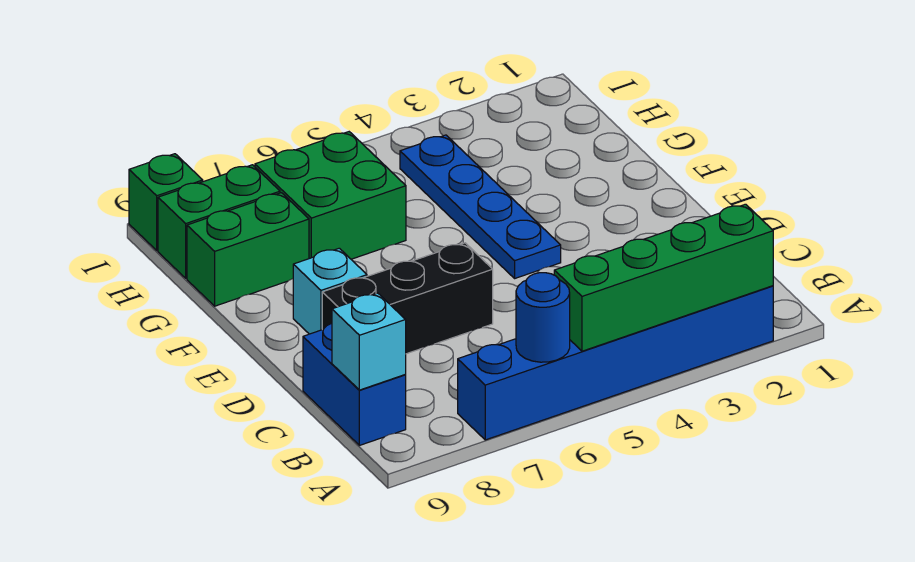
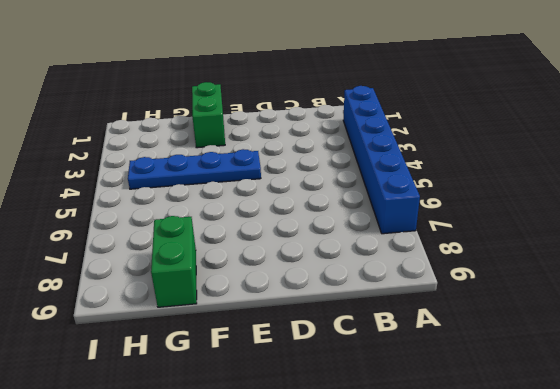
green 1x2 brick [192,82,225,148] -> green 1x2 brick moved to [158,165,280,278]
none -> blue 1x2 brick [303,324,406,445]
none -> black 1x3 brick [322,243,493,354]
none -> cyan 1x1 brick [293,248,367,334]

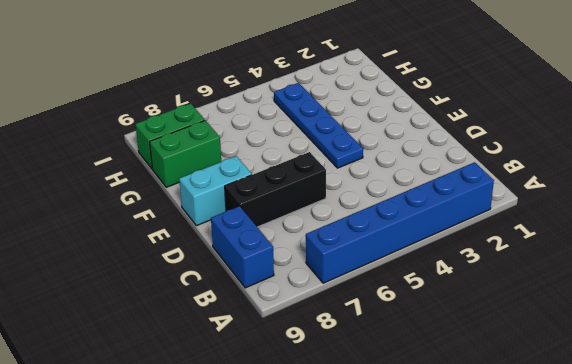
cyan 1x2 brick [179,156,252,226] -> cyan 1x1 brick [293,248,367,334]
none -> green 2x2 brick [255,132,406,259]
none -> green 1x1 brick [129,154,203,250]
none -> green 1x4 brick [554,204,773,351]

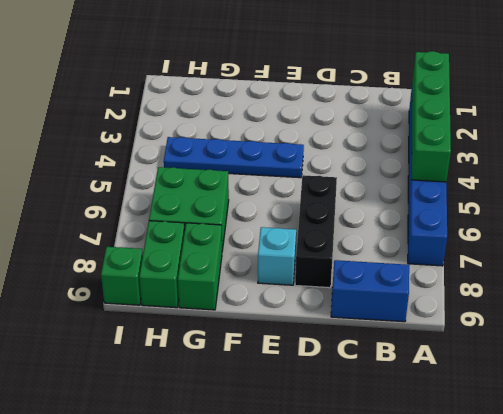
none -> blue 1x1 round brick [516,273,570,362]
none -> cyan 1x1 brick [332,293,406,390]

